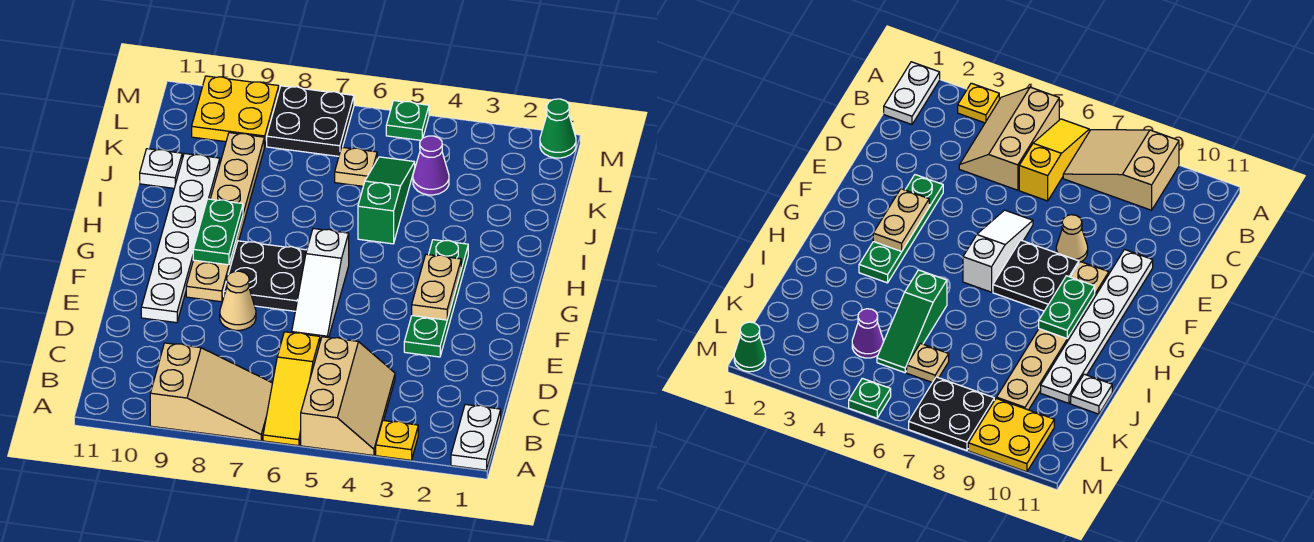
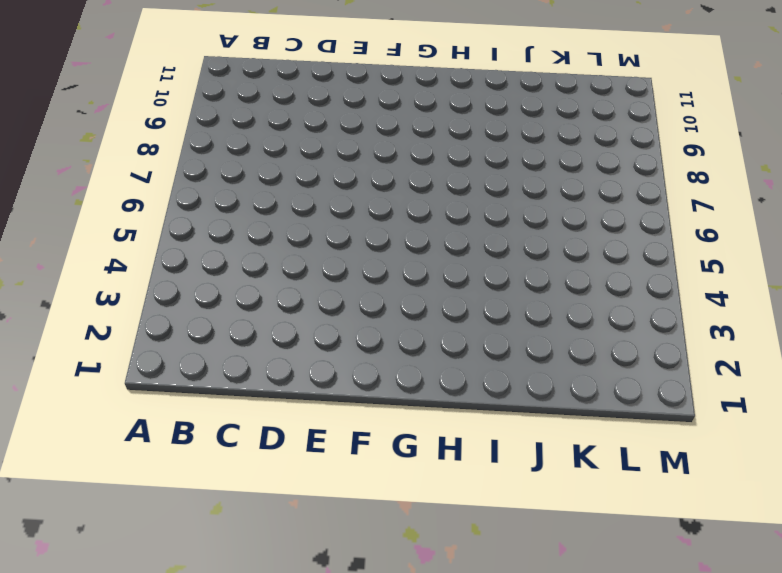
none -> white 1x2 plate [451,404,501,470]
none -> yellow 1x1 plate [376,420,418,460]
none -> tan 2x3 slope [301,337,395,455]

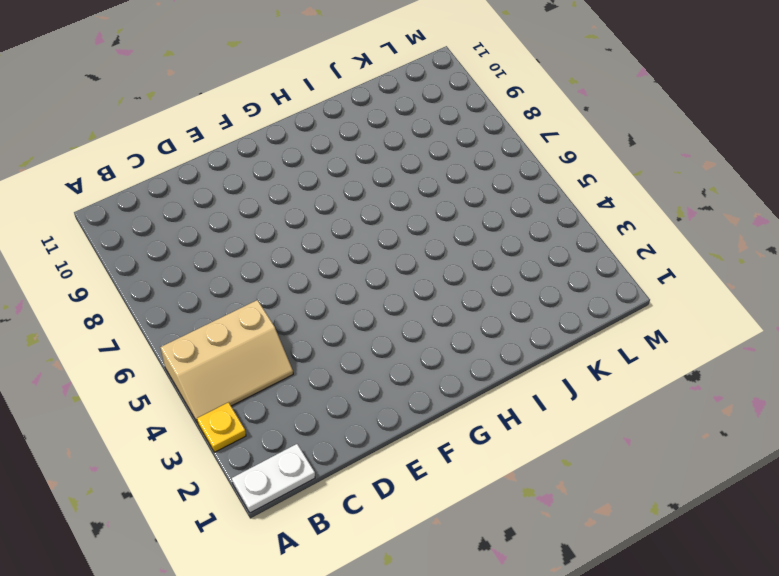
none -> yellow 1x3 slope [263,332,320,446]
none -> tan 2x3 slope [150,343,272,441]
none -> green 1x4 plate [404,240,468,357]

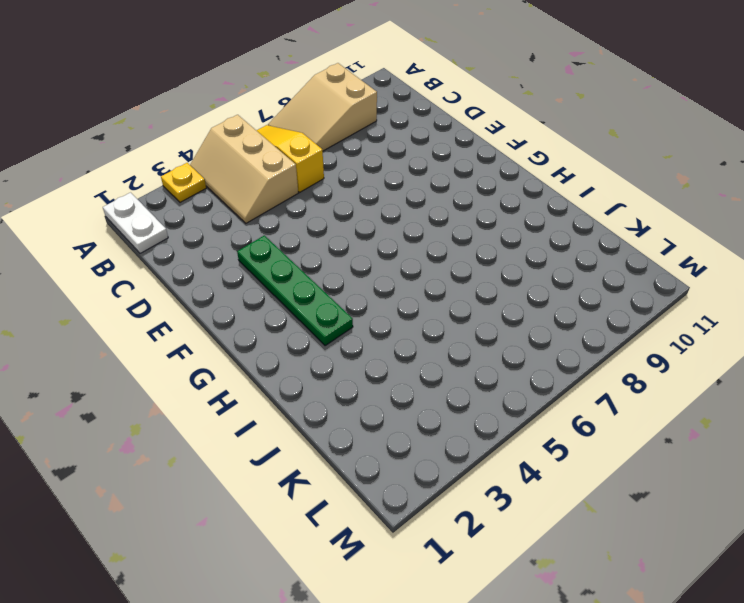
none -> white 1x3 slope [292,229,349,341]
none -> tan 1x1 cone [220,271,256,330]
none -> white 1x6 plate [141,154,220,323]

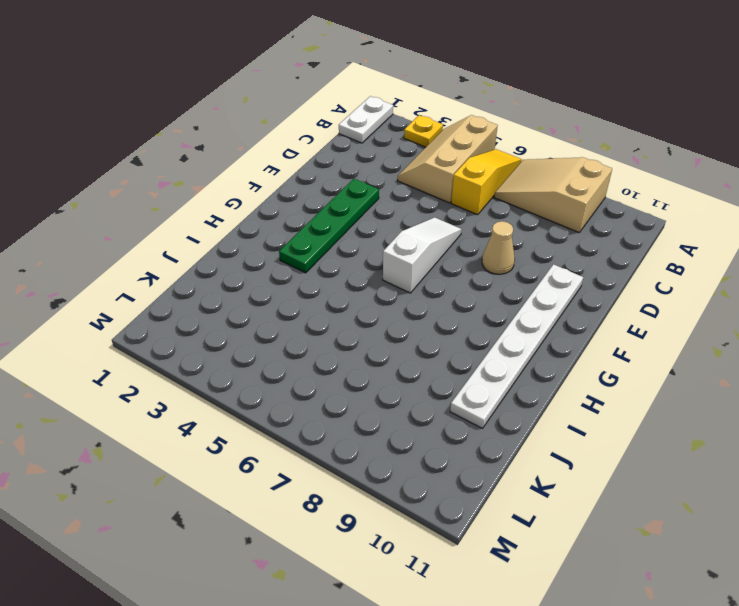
none -> black 2x2 plate [224,241,307,311]
none -> tan 1x6 plate [186,133,265,302]
none -> green 1x3 slope [358,157,415,244]

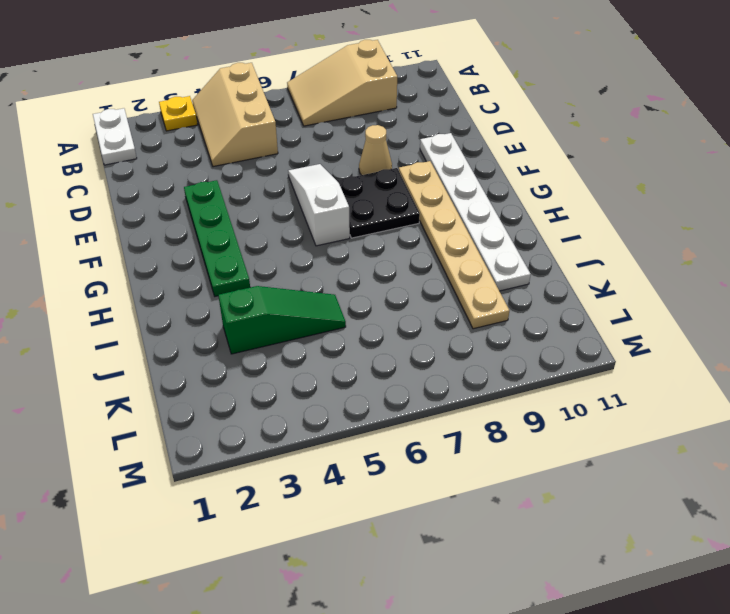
green 1x3 slope [218,286,346,354] -> green 1x3 slope turned to [358,157,415,244]
none -> yellow 1x3 slope [263,332,320,446]
none -> white 1x1 plate [140,149,182,188]
none -> purple 1x1 cone [413,136,449,195]

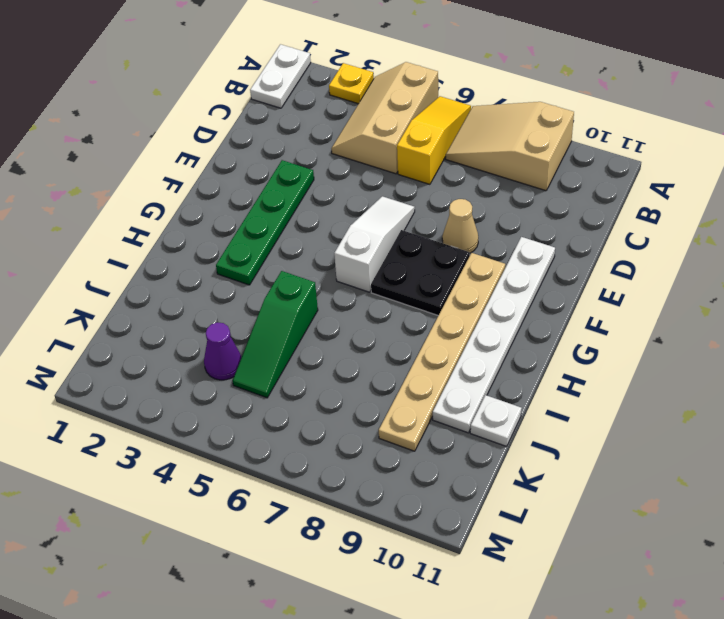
none -> tan 1x1 plate [335,147,377,186]
none -> black 2x2 plate [267,86,354,156]
none -> yellow 2x2 plate [192,76,279,146]

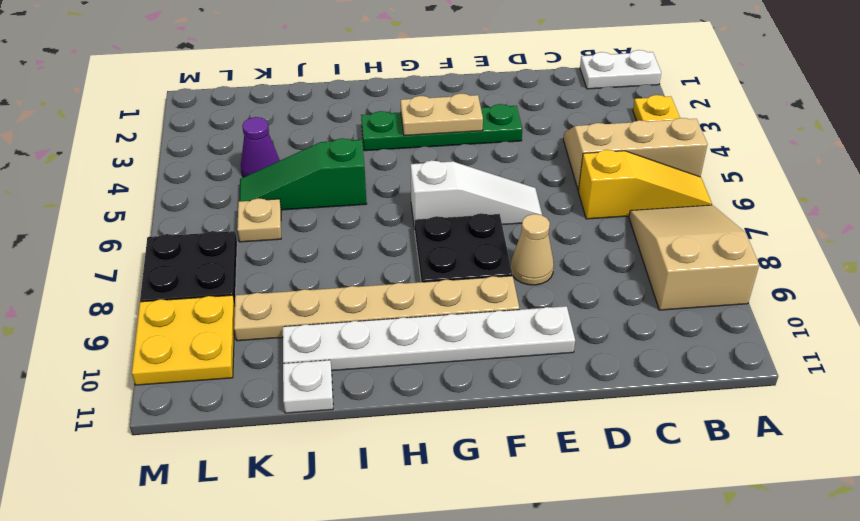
none -> green 1x1 cone [540,99,576,158]
none -> green 1x1 plate [386,101,429,140]
none -> green 1x2 plate [193,199,243,265]

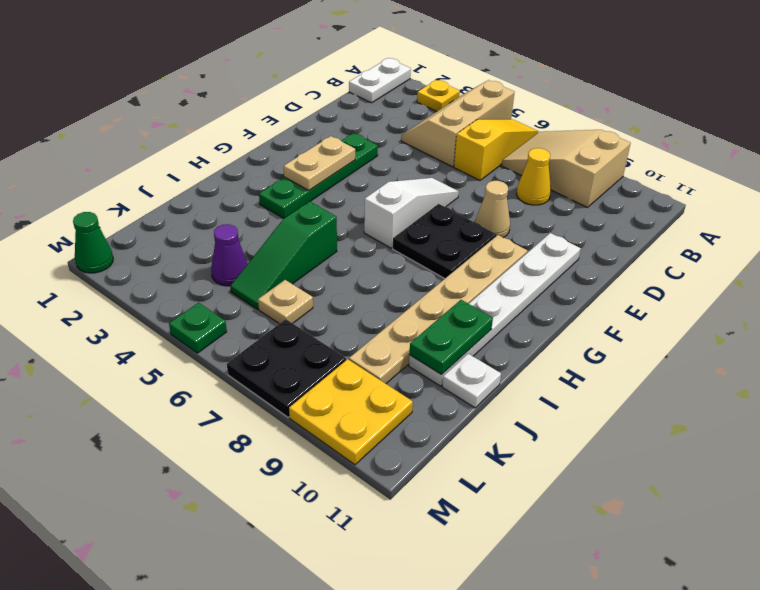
yellow 1x1 cone [517,148,551,205] -> none
green 1x2 plate [409,300,493,374] -> green 1x2 plate moved to [193,199,243,265]

